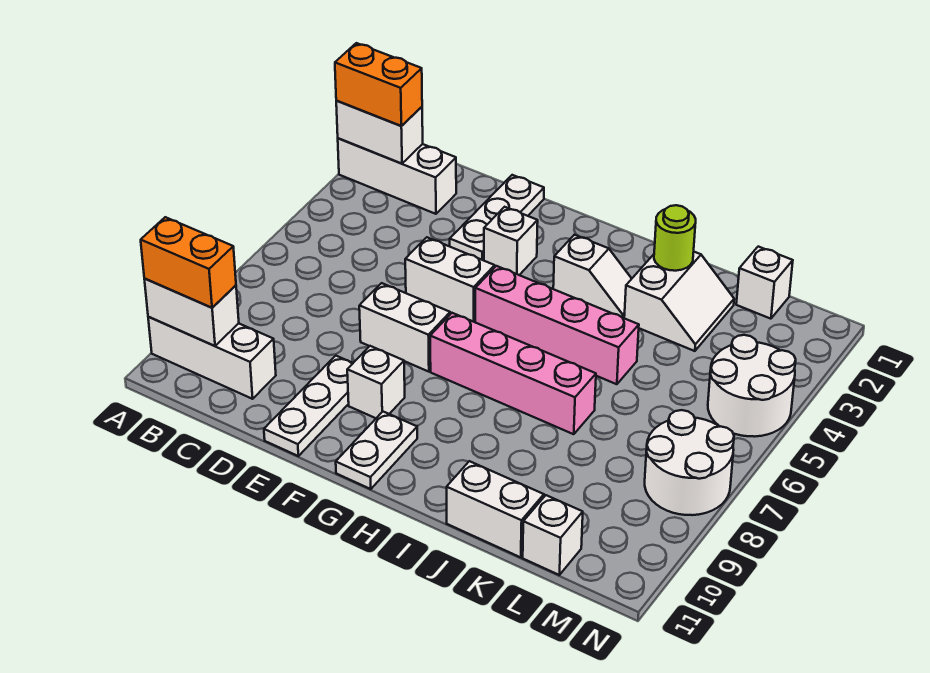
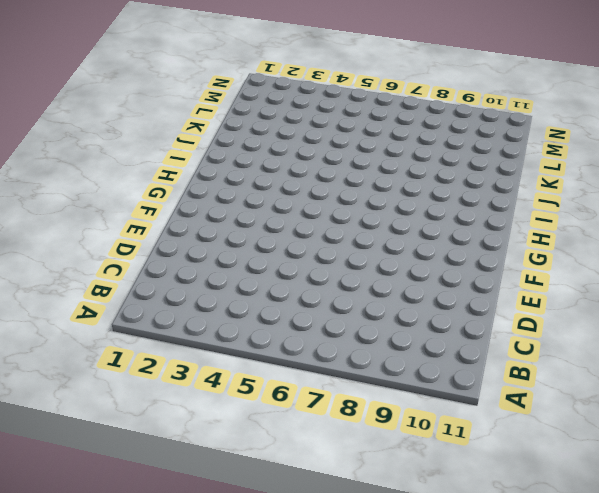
none -> white 1x3 brick [338,138,456,214]
none -> white 1x3 brick [148,317,276,399]
none -> white 1x3 plate [450,175,544,261]

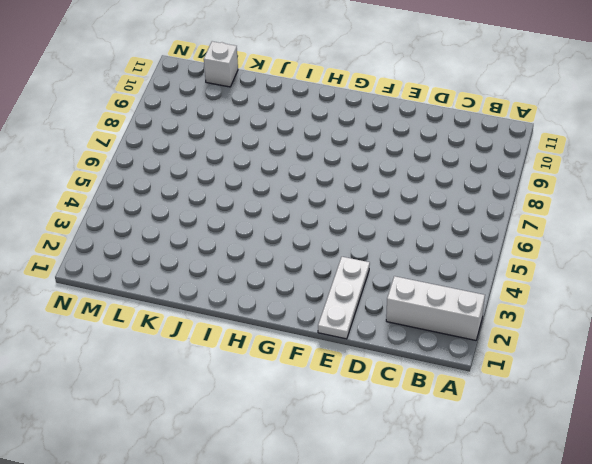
none -> white 1x3 brick [148,317,276,399]
none -> white 1x2 brick [405,237,495,322]
none -> white 1x2 brick [359,283,450,372]

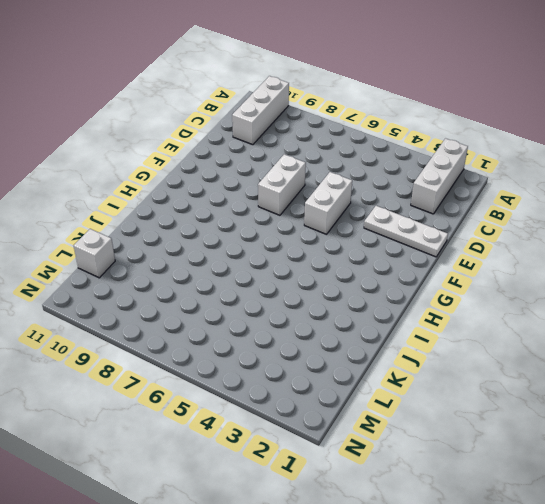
none -> white 1x3 plate [264,356,353,456]
none -> white 1x1 brick [484,207,538,275]
none -> white 1x1 brick [347,346,405,418]

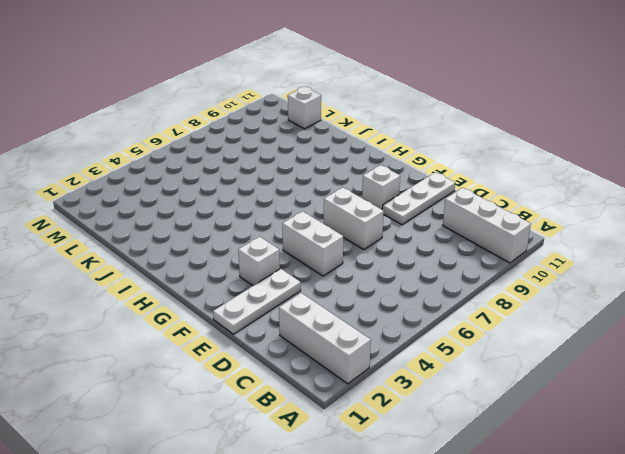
none -> pink 1x4 brick [475,266,639,384]
none -> pink 1x4 brick [430,313,596,434]
none -> white 1x2 plate [336,412,417,489]

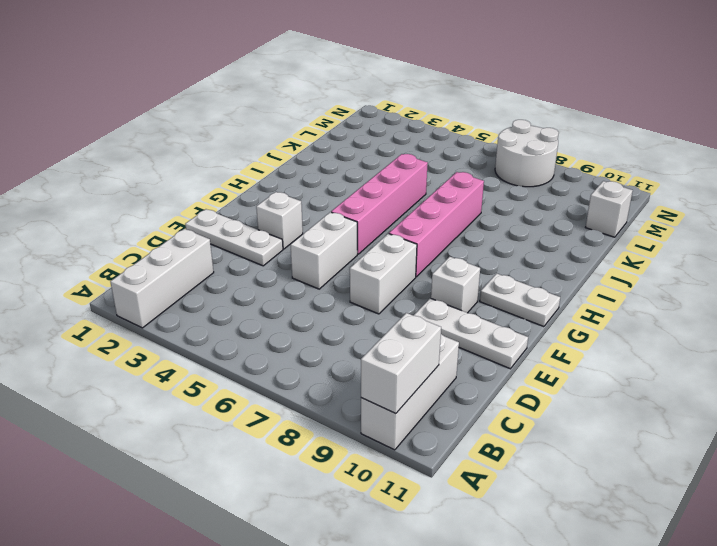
none -> white 1x2 slope [553,235,632,318]
none -> white 2x2 slope [624,252,734,351]
none -> white 1x2 brick [447,461,544,557]

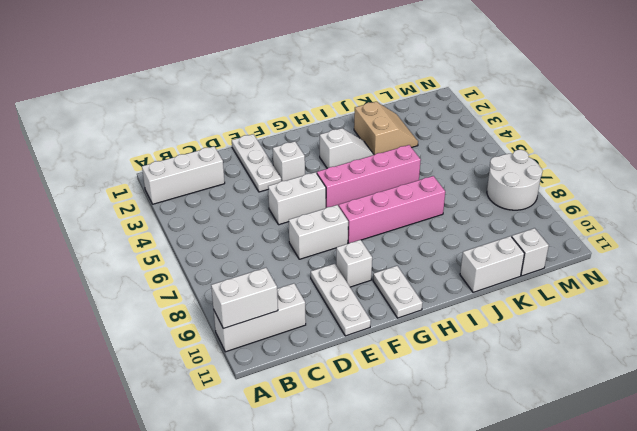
tan 2x2 slope [354,102,418,155] -> white 2x2 slope [624,252,734,351]
none -> white 1x1 brick [736,247,793,319]
none -> white 2x2 round brick [708,335,796,437]
none -> white 1x2 brick [336,101,423,164]

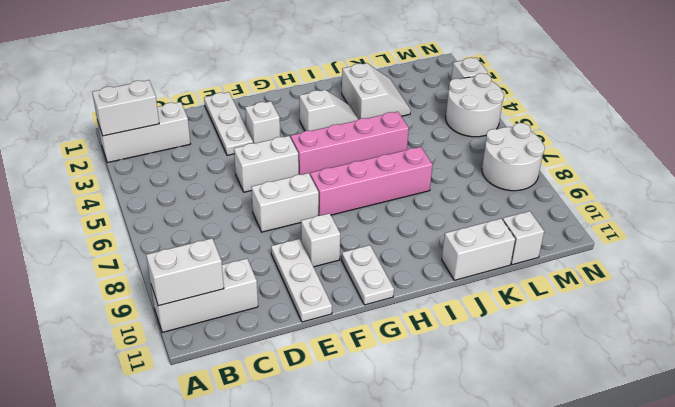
white 1x1 brick [451,58,488,80] -> white 1x1 brick moved to [736,247,793,319]
none -> lime 1x1 round brick [654,205,696,271]
none -> orange 1x2 brick [335,43,422,126]
none -> orange 1x2 brick [141,217,236,308]

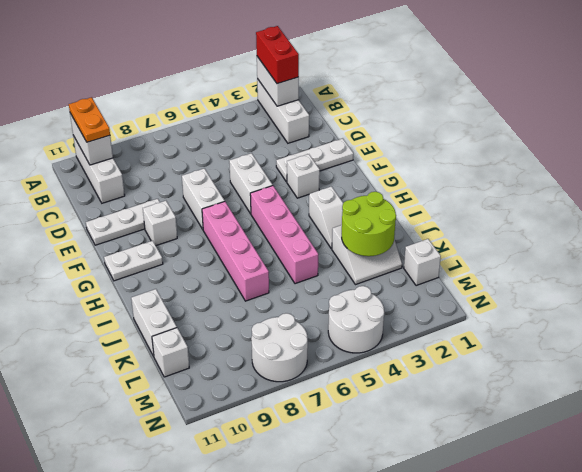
red 1x2 brick [256,26,299,84] -> orange 1x2 brick [335,43,422,126]
orange 1x2 plate [69,97,110,142] -> orange 1x2 brick [141,217,236,308]
lime 2x2 round brick [342,192,396,256] -> lime 1x1 round brick [654,205,696,271]

